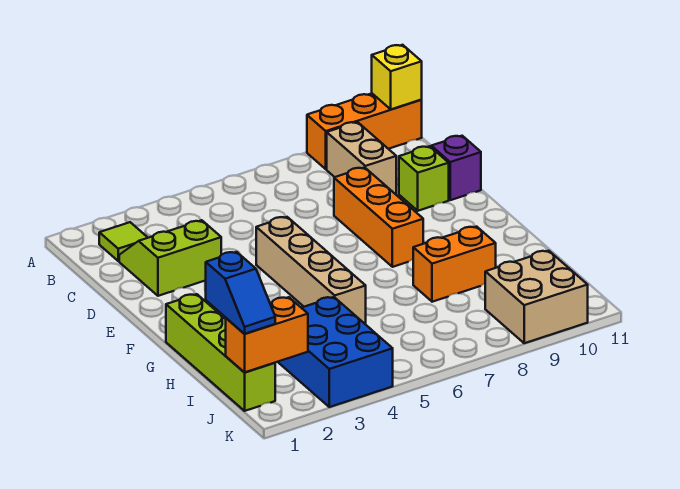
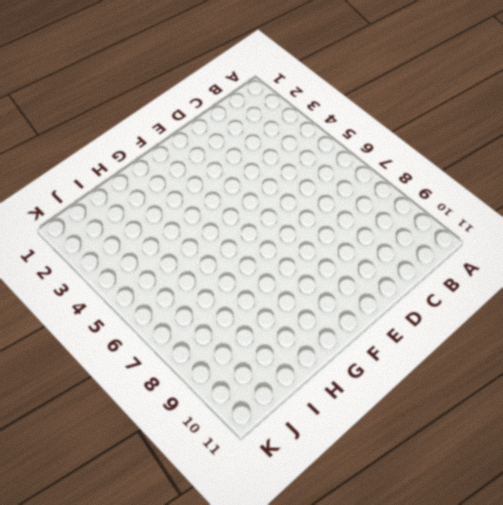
none -> orange 1x3 brick [307,94,422,169]
none -> lime 1x1 tile [99,222,148,261]
none -> tan 1x2 brick [327,122,396,194]

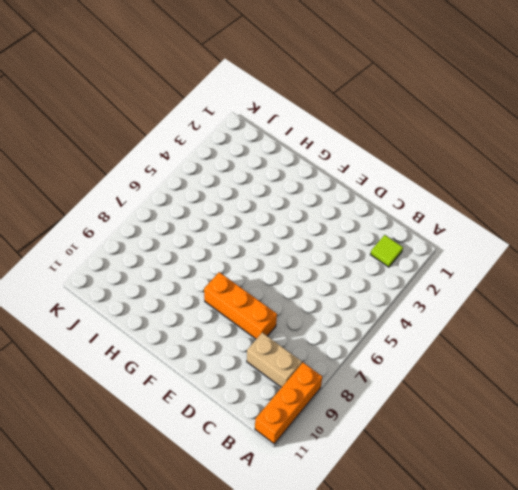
none -> lime 2x2 slope [119,220,221,296]
none -> lime 1x1 brick [399,146,449,211]
none -> purple 1x1 brick [431,136,481,200]

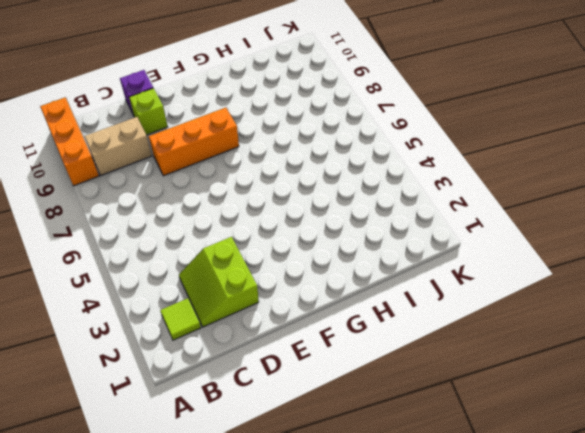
none -> tan 1x4 brick [256,217,366,324]
none -> lime 1x4 brick [166,294,275,411]
none -> orange 1x2 brick [413,227,496,302]

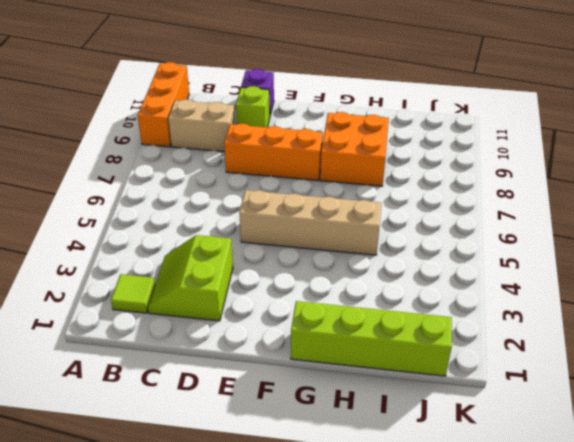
orange 2x2 brick [320,112,389,186] -> orange 1x2 brick [413,227,496,302]
none -> blue 2x3 brick [278,297,393,407]
none -> tan 2x2 brick [485,251,588,343]
none -> yellow 1x1 brick [372,45,422,109]

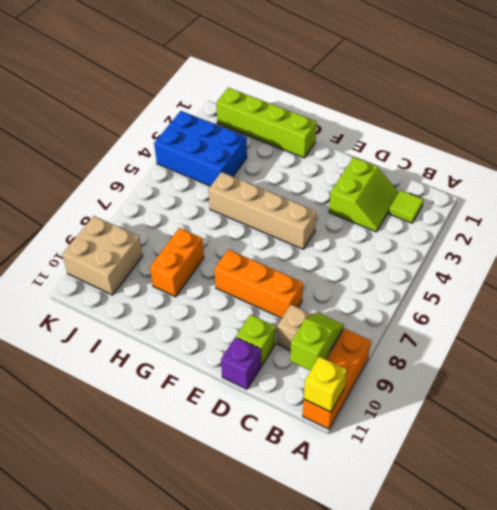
lime 1x2 slope [290,313,344,371] -> none
none -> orange 1x2 brick [226,297,308,372]
none -> blue 1x2 slope [206,252,275,334]

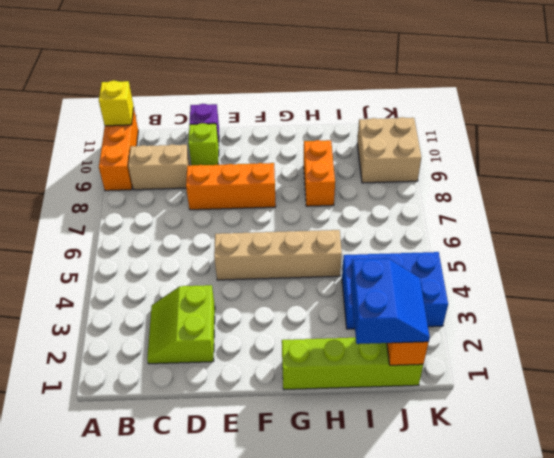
blue 2x2 slope [351,259,430,344] -> blue 1x2 slope [206,252,275,334]
none -> lime 1x1 tile [99,222,148,261]

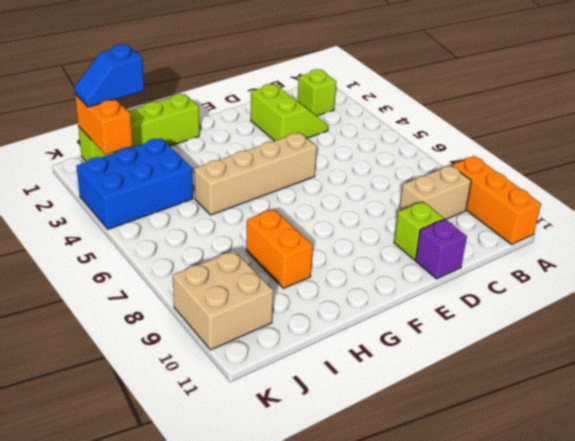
lime 1x1 brick [298,69,336,116] -> lime 1x1 tile [99,222,148,261]
none -> orange 1x3 brick [334,168,423,267]
none -> yellow 1x1 brick [372,45,422,109]

